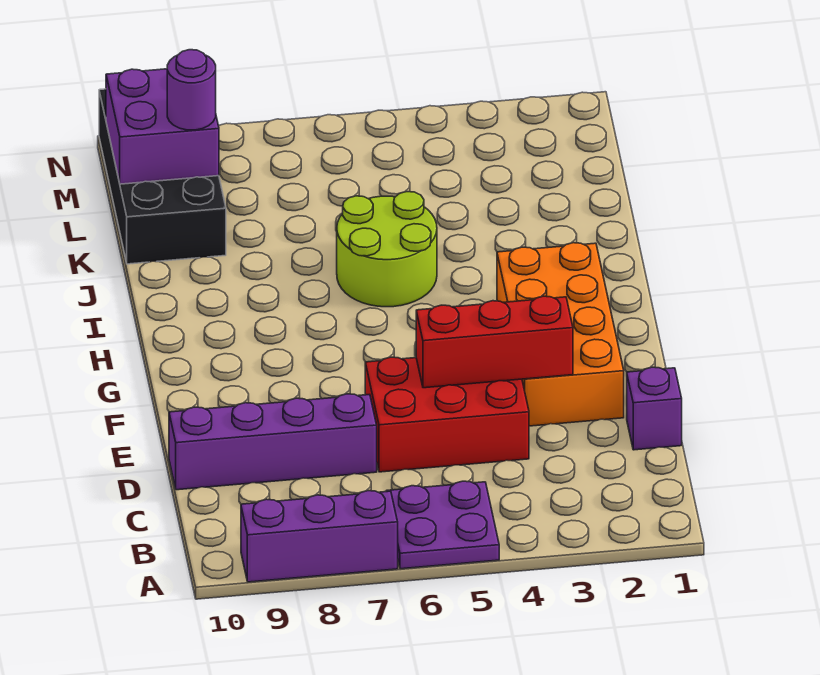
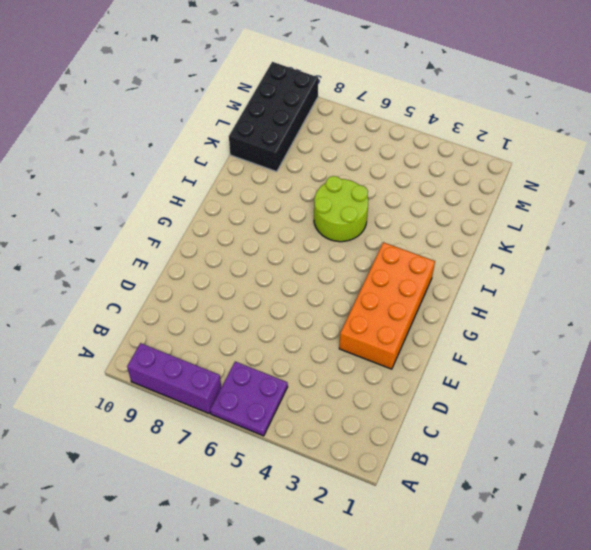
none -> purple 1x1 brick [627,367,682,450]
none -> red 2x3 brick [365,357,529,472]

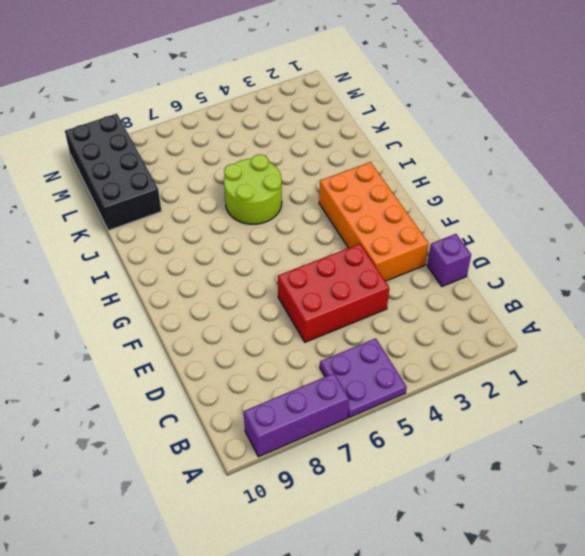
none -> purple 1x4 brick [169,394,377,490]
none -> red 1x3 brick [416,296,573,388]

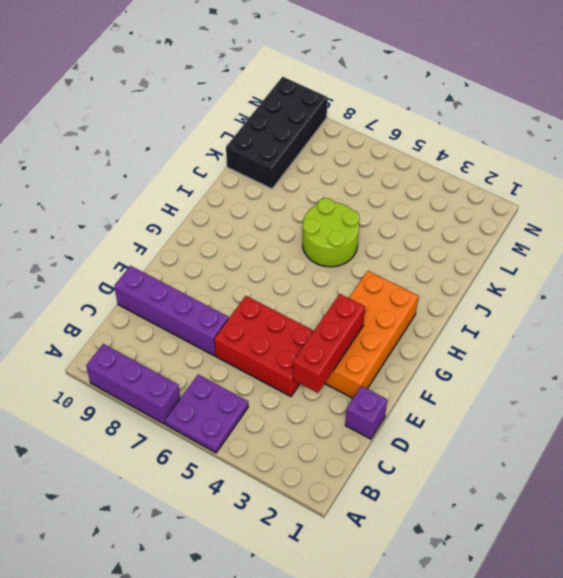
red 1x3 brick [293,294,365,393] -> red 1x3 brick turned to [416,296,573,388]
none -> purple 2x2 brick [106,69,219,184]
none -> purple 1x1 round brick [167,50,216,130]

